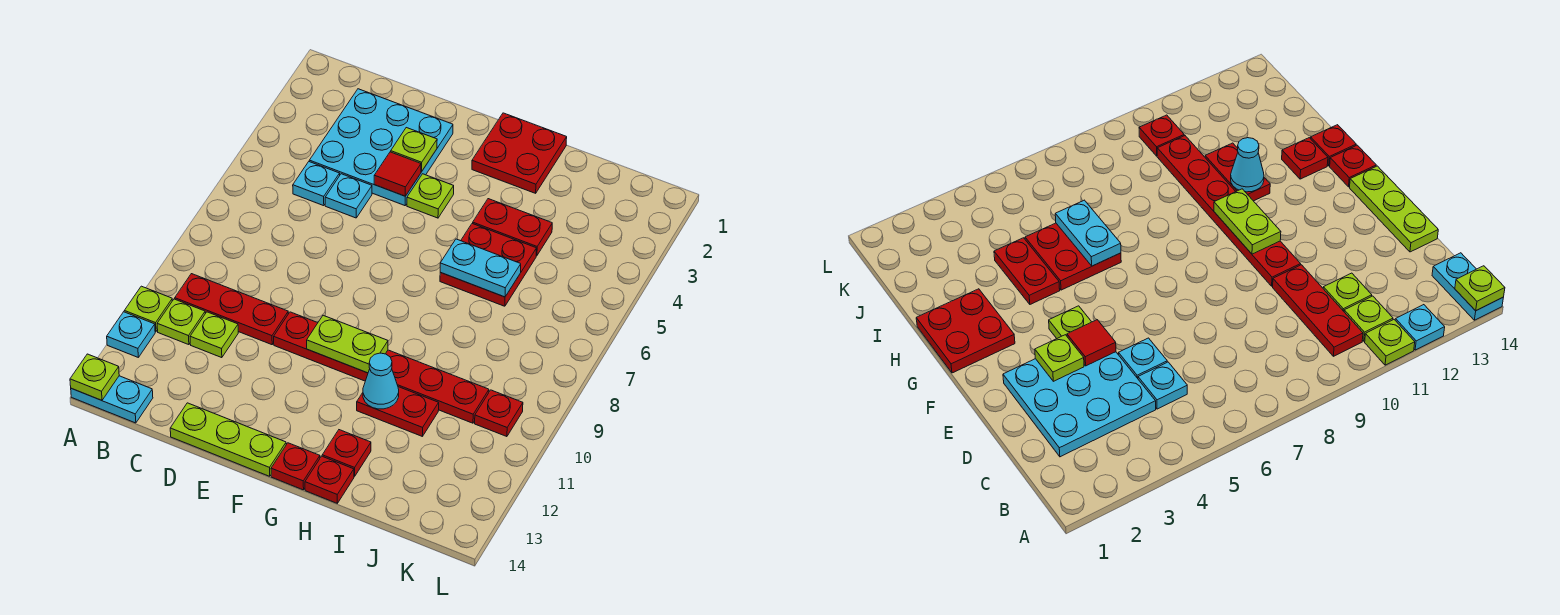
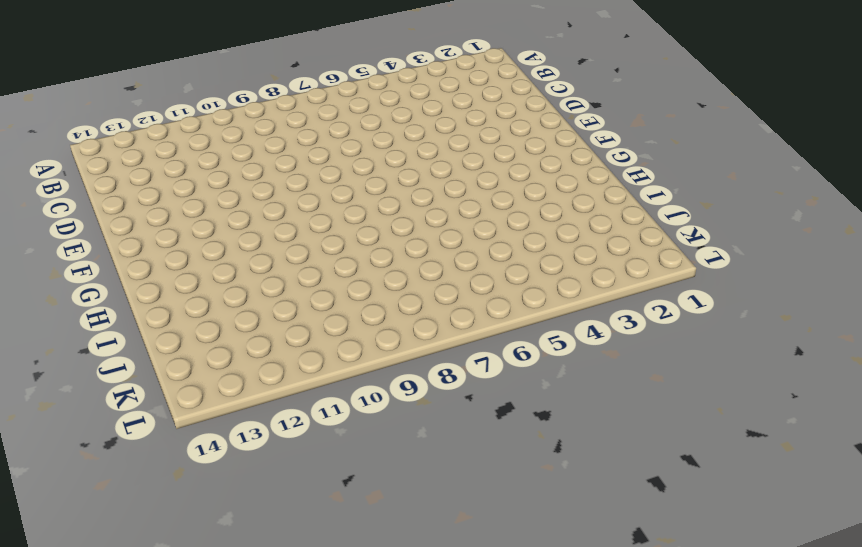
none -> lime 1x1 plate [124,286,172,332]
none -> cyan 1x1 plate [107,312,155,357]
none -> cyan 1x2 plate [71,376,153,423]

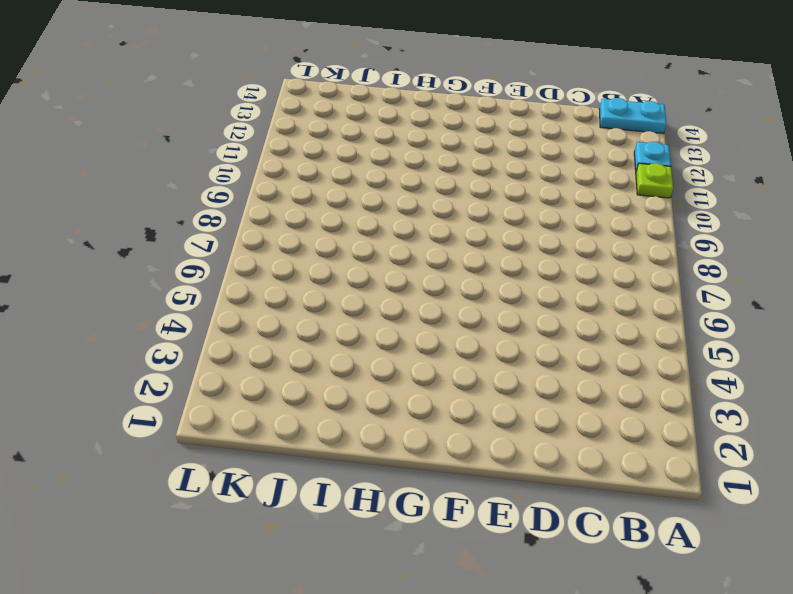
none -> red 1x3 plate [175,274,288,345]
none -> lime 1x1 plate [157,299,205,345]
none -> cyan 3x3 plate [309,89,453,206]

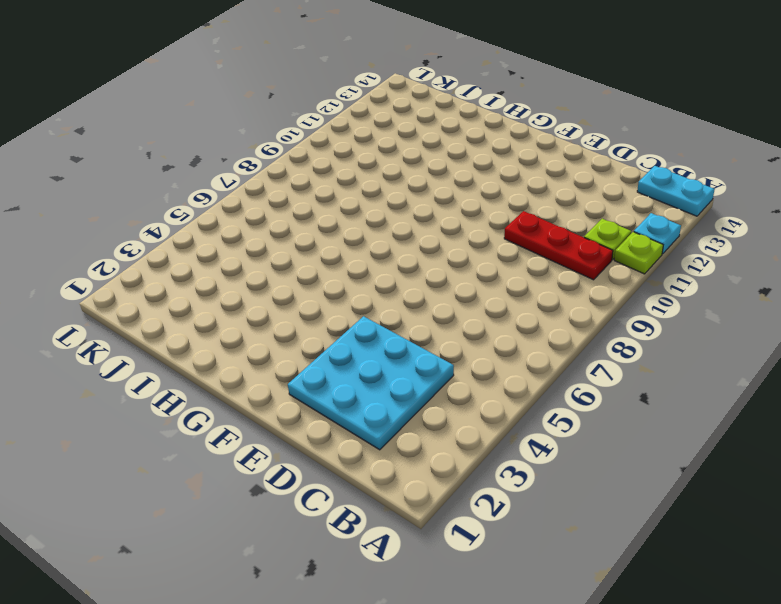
none -> cyan 1x1 plate [293,162,340,206]
none -> lime 1x1 plate [190,312,238,358]
none -> cyan 1x1 plate [325,174,372,218]

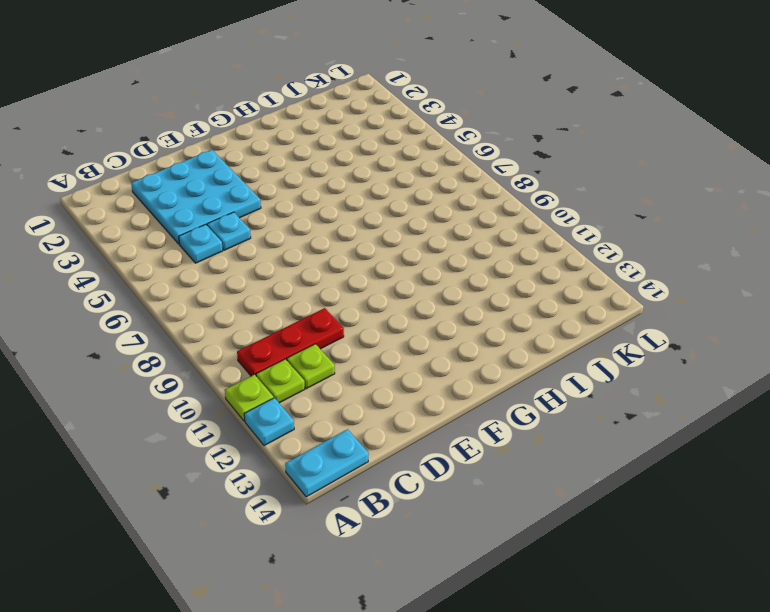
none -> lime 1x3 plate [170,403,286,476]
none -> red 1x6 plate [274,312,489,423]
none -> lime 1x1 plate [407,174,454,218]

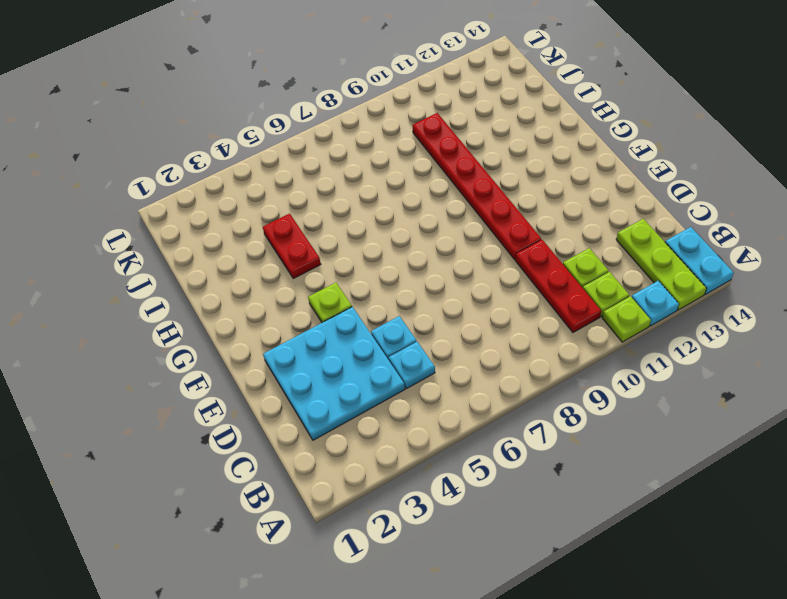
lime 1x3 plate [616,219,707,310] -> lime 1x3 plate moved to [170,403,286,476]
none -> red 2x2 plate [472,113,567,193]
none -> red 1x1 plate [271,443,320,490]
none -> red 2x2 plate [440,223,537,306]

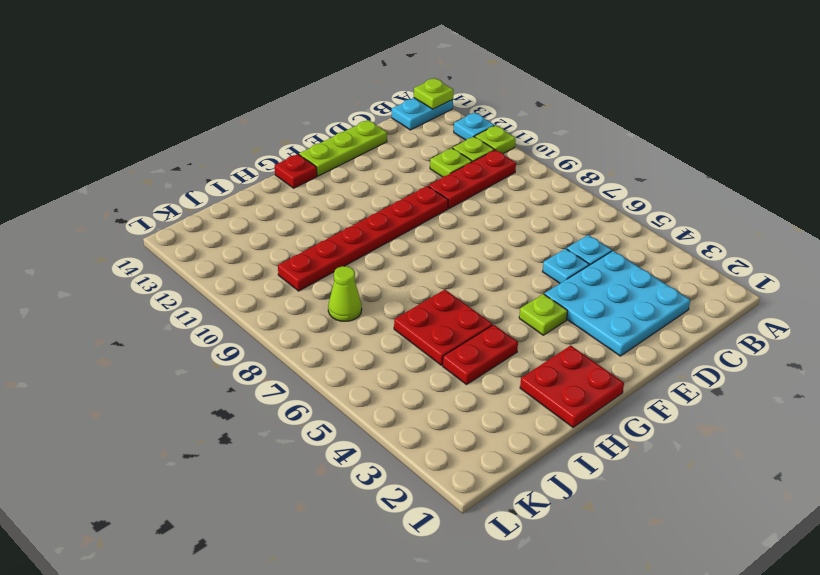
lime 1x1 cone [328,266,362,321] -> none
none -> red 1x2 plate [357,387,439,437]
none -> red 1x1 plate [322,430,371,476]
none -> red 1x1 plate [305,456,354,503]

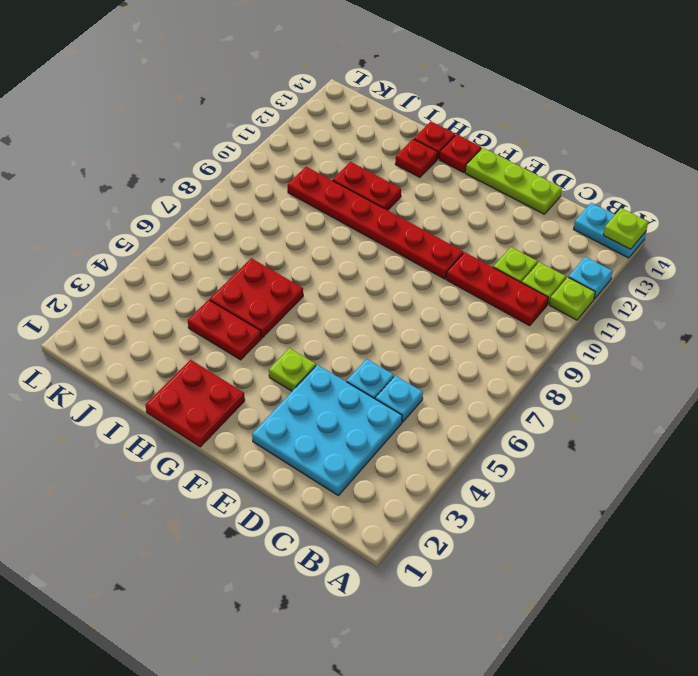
none -> red 1x1 plate [475,390,523,437]
none -> lime 1x1 plate [391,128,437,171]
none -> red 1x1 tile [374,152,421,196]

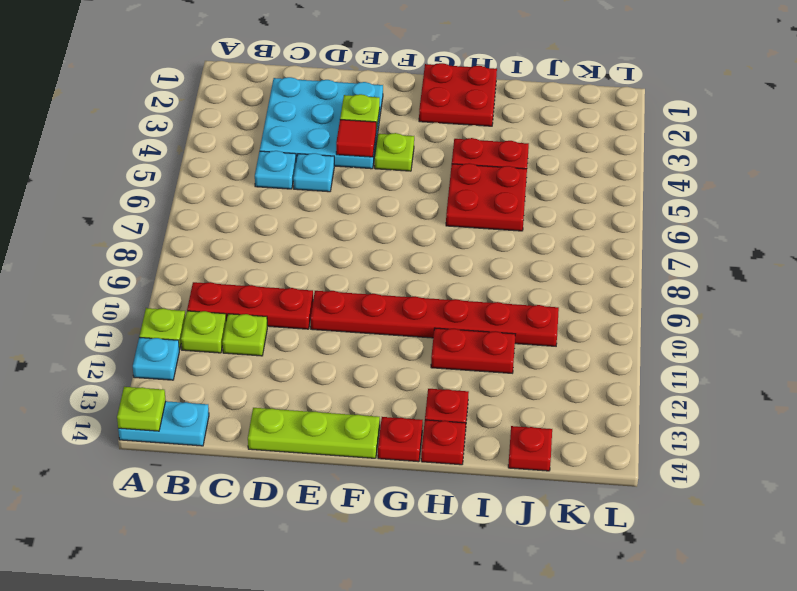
red 1x1 plate [508,426,552,471] -> red 1x1 plate moved to [475,390,523,437]
none -> lime 1x2 plate [307,315,388,373]
none -> cyan 1x2 plate [440,239,521,297]
none -> cyan 1x1 cone [363,353,399,409]

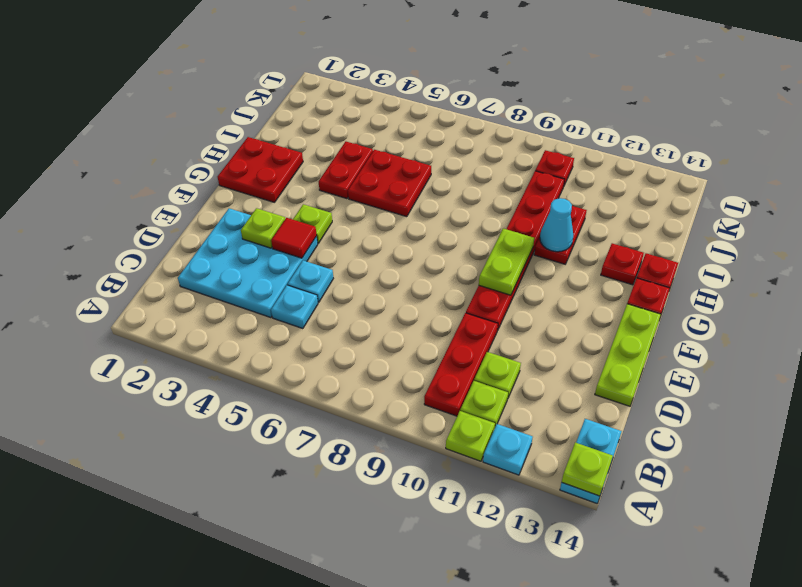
none -> cyan 1x2 plate [440,239,521,297]

